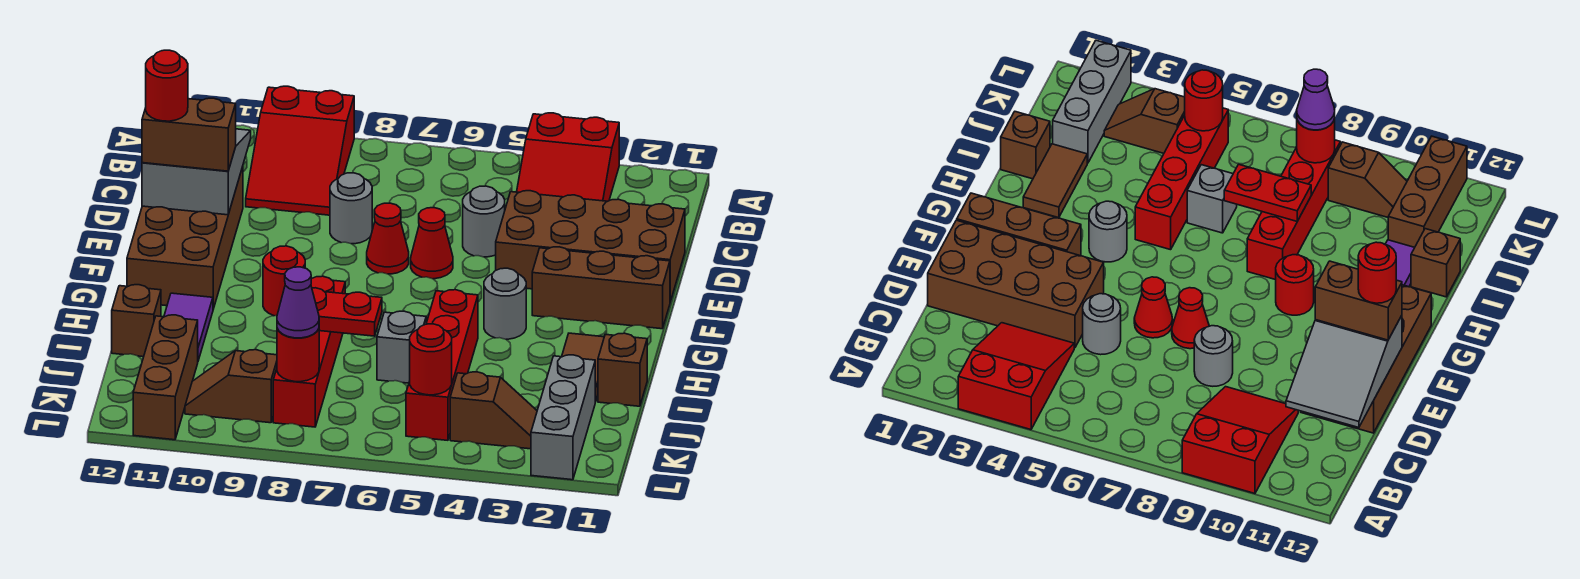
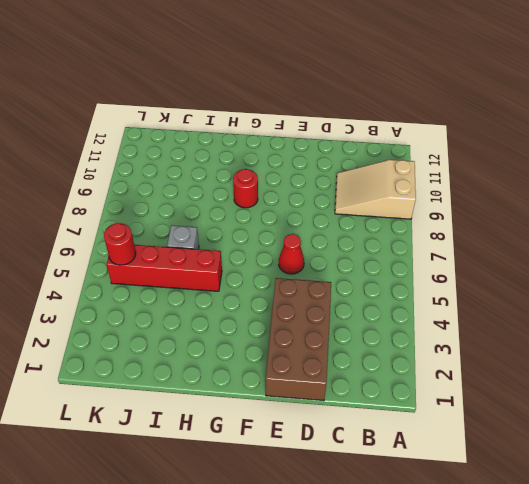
tan 2x3 slope [335,160,416,219] -> red 2x3 slope [246,86,354,215]
none -> red 2x3 slope [517,113,619,201]
none -> grey 1x1 round brick [463,186,505,257]
none -> grey 1x1 round brick [330,173,372,244]

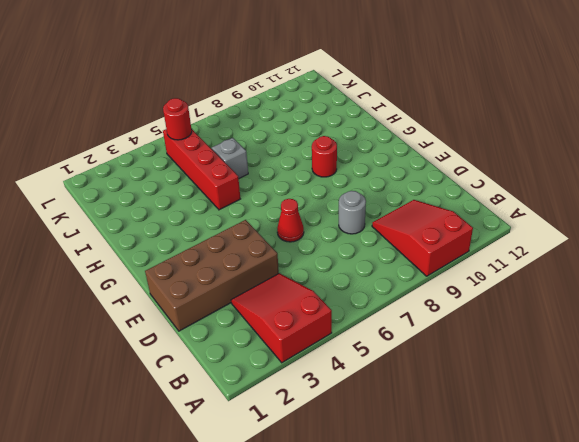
none -> grey 1x1 round brick [463,186,505,257]
none -> brown 2x4 brick [127,167,243,309]
none -> red 1x1 cone [367,203,409,274]

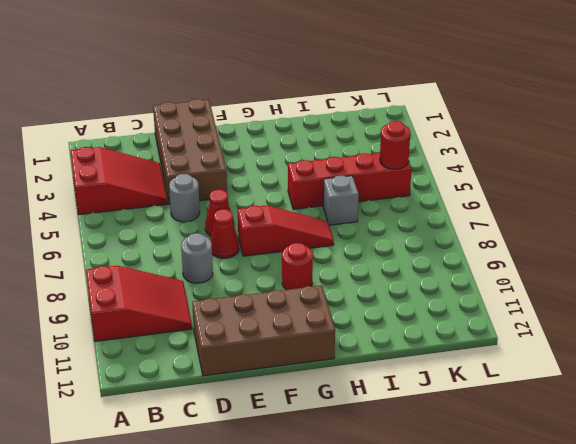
red 1x3 slope [238,205,334,256] -> none
none -> brown 1x3 brick [532,247,670,329]
none -> grey 1x1 round brick [484,268,526,339]
none -> brown 1x2 tile [562,333,604,402]

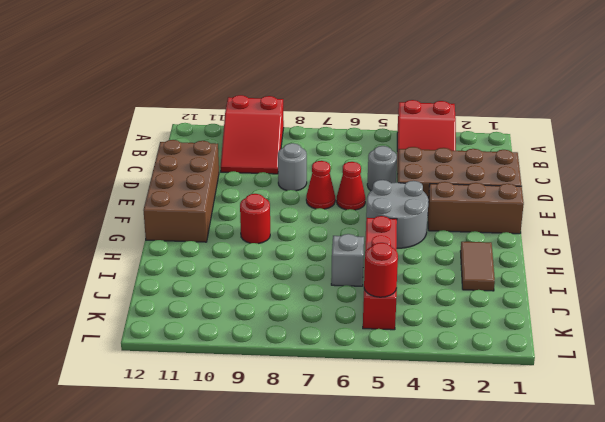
grey 2x2 round brick [366,180,429,248] -> grey 1x1 round brick [484,268,526,339]
none -> red 1x4 brick [273,276,345,427]
none -> purple 1x2 tile [164,293,213,361]
none -> brown 1x1 brick [598,333,647,406]

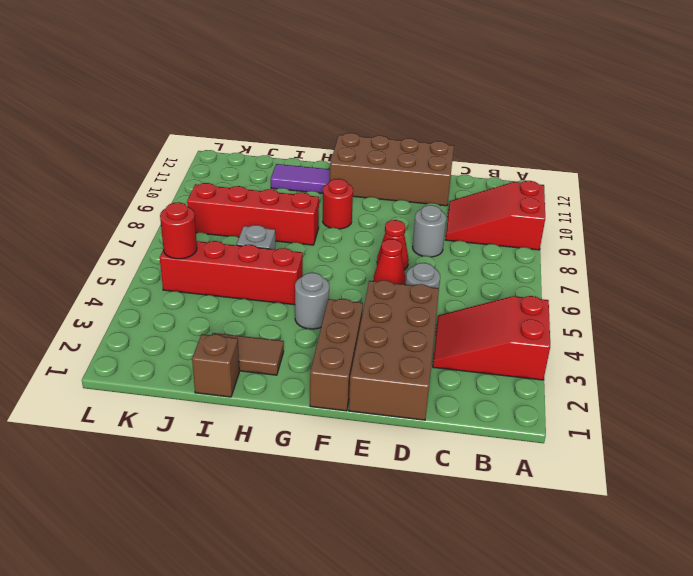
none -> brown 1x1 brick [112,285,161,357]
none -> grey 1x3 brick [531,355,595,480]
none -> brown 1x3 brick [133,315,198,440]

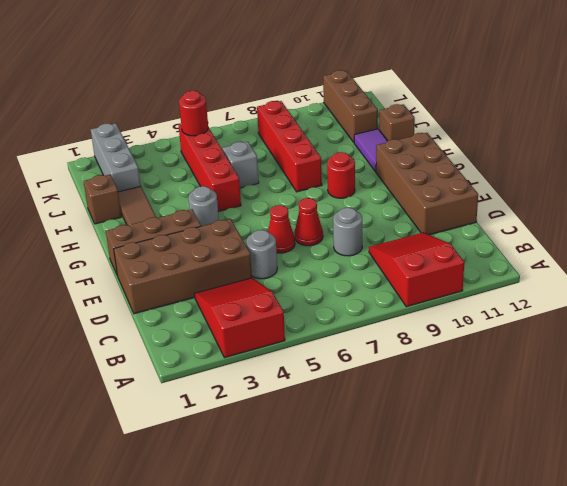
none -> brown 1x2 slope [450,372,537,449]
none -> brown 1x2 slope [185,350,277,423]
none -> grey 2x3 slope [142,129,251,215]

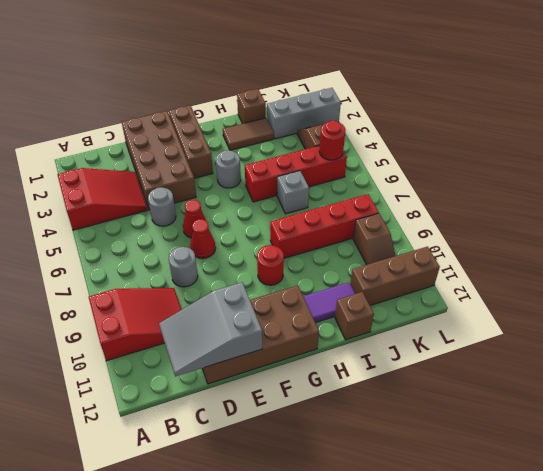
none -> red 1x2 plate [312,288,382,336]
none -> red 1x1 round brick [277,329,319,382]
none -> brown 1x2 brick [142,98,236,171]

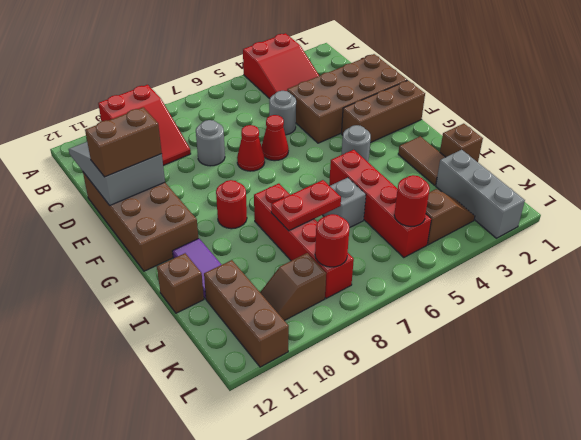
none -> purple 1x1 cone [277,267,319,338]
none -> red 1x1 round brick [146,50,188,121]

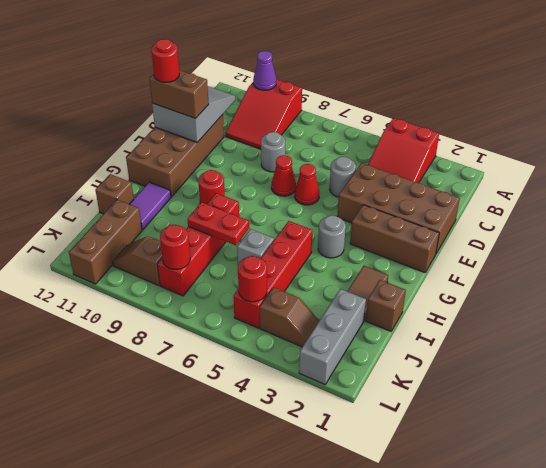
purple 1x1 cone [253,51,276,90] -> purple 1x1 cone moved to [277,267,319,338]

